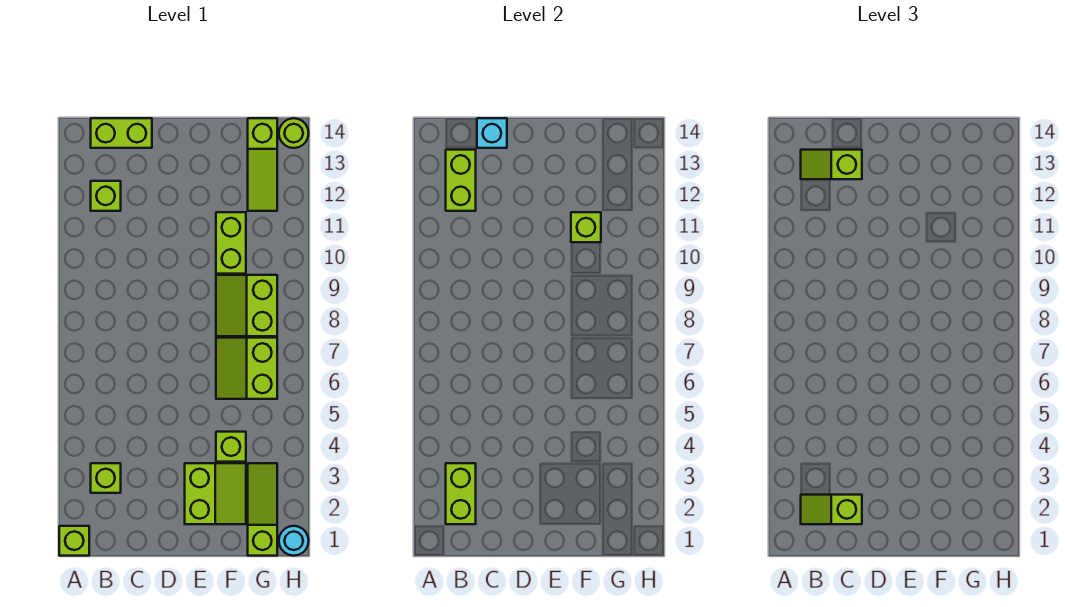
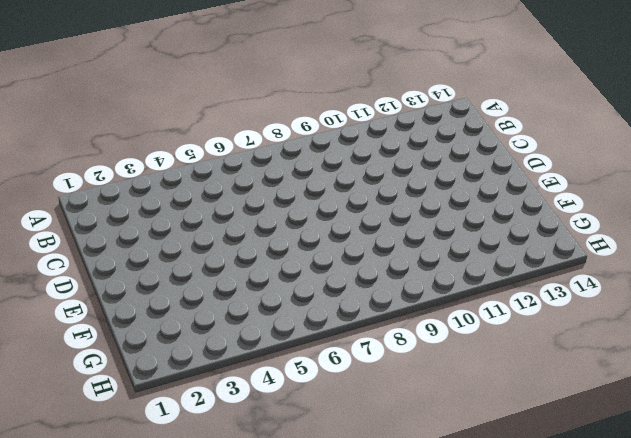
none -> lime 1x1 brick [59,526,89,556]
none -> lime 1x1 brick [91,463,121,493]
none -> lime 1x1 brick [91,181,121,211]

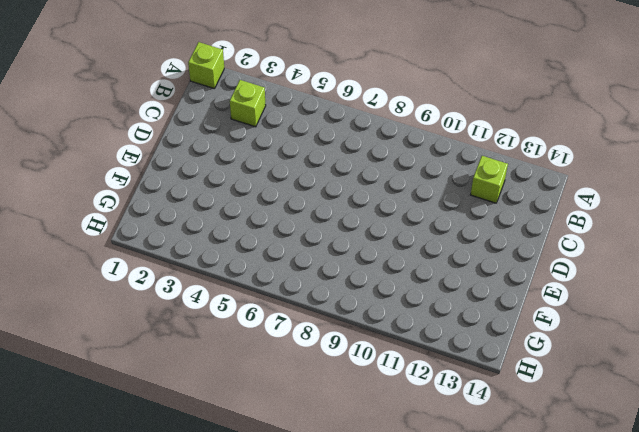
none -> lime 1x2 brick [91,118,152,148]
none -> lime 2x2 slope [185,463,246,524]
none -> lime 1x1 brick [216,432,246,462]

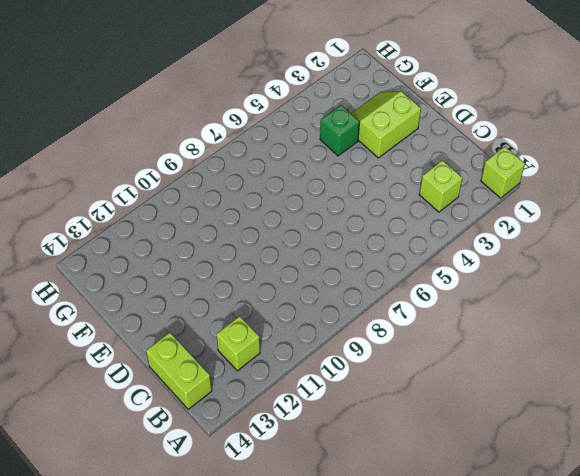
green 1x1 brick [320,105,359,156] -> lime 1x1 brick [216,432,246,462]
none -> lime 2x2 slope [216,338,277,399]
none -> lime 2x2 slope [216,275,277,336]
none -> lime 1x2 brick [216,212,246,274]

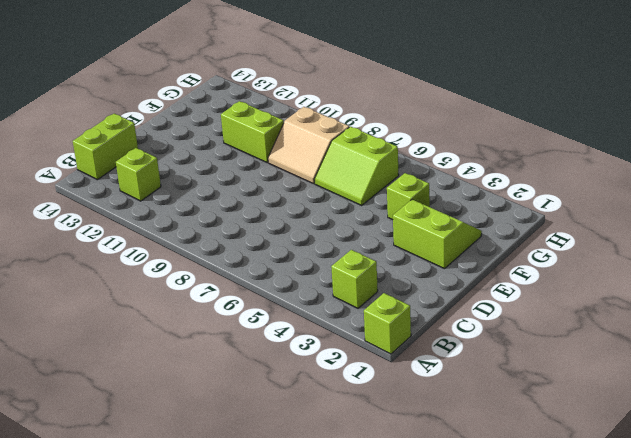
tan 2x2 slope [268,107,349,184] -> lime 2x2 slope [216,275,277,336]
none -> lime 1x3 slope [248,463,277,556]
none -> lime 1x3 slope [248,118,277,211]
none -> cyan 1x1 round brick [279,526,309,556]

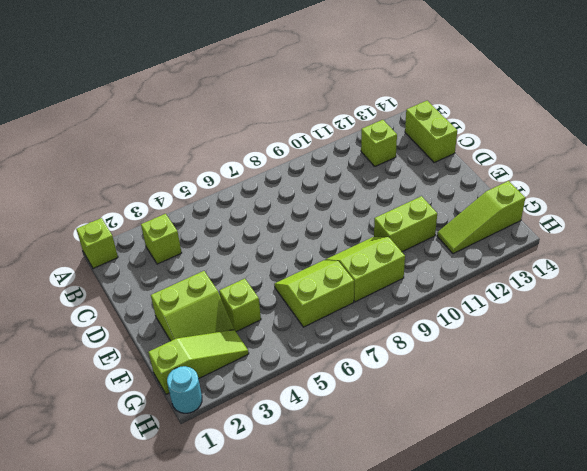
none -> lime 1x1 round brick [279,118,309,148]
none -> lime 1x2 brick [446,463,476,524]
none -> lime 1x2 brick [446,150,476,211]

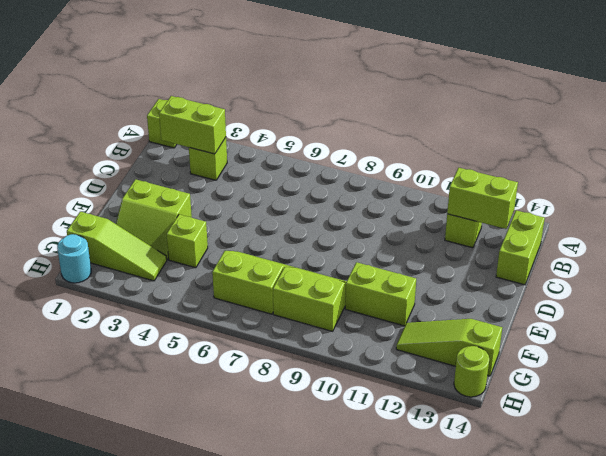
none -> cyan 1x1 brick [477,118,507,148]
none -> lime 1x1 brick [571,212,601,242]
none -> lime 1x2 slope [801,495,862,524]

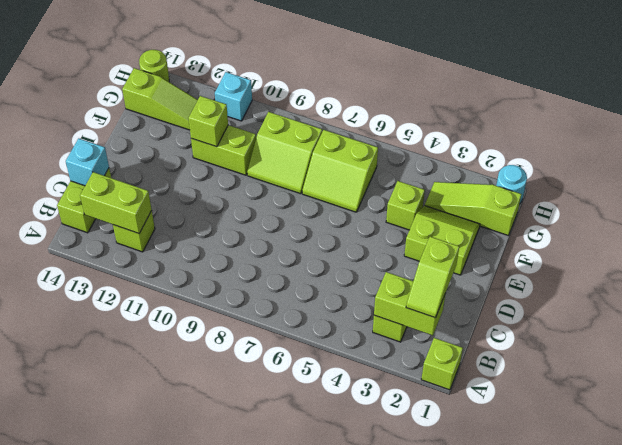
cyan 1x1 brick [215,72,252,121] -> none
none -> lime 1x2 slope [801,150,862,179]

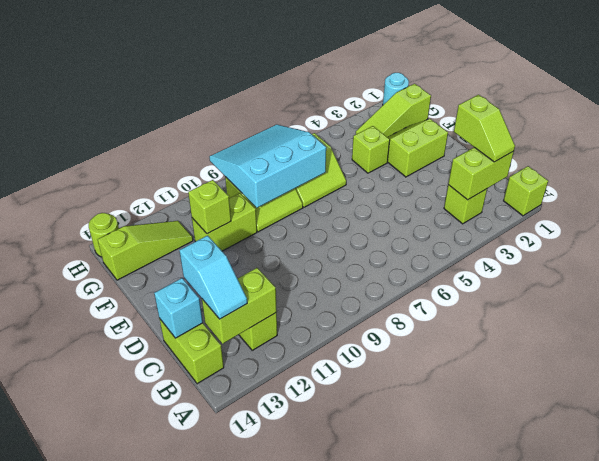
cyan 1x2 slope [179,236,247,319] -> lime 1x2 slope [801,150,862,179]
cyan 3x3 slope [209,124,326,208] -> none

